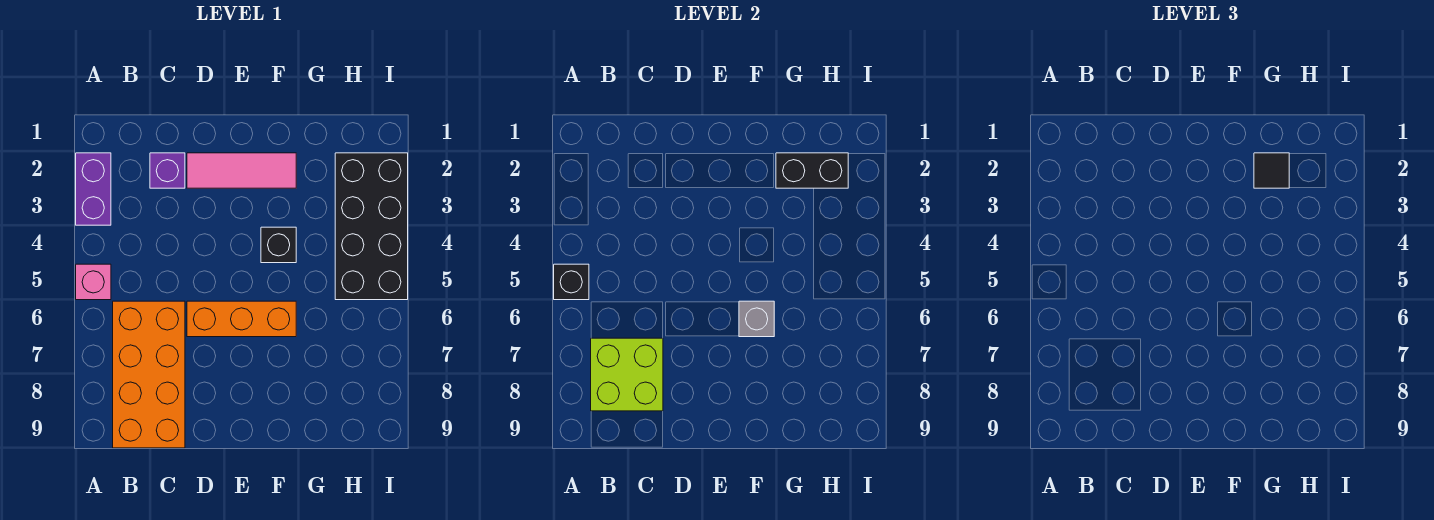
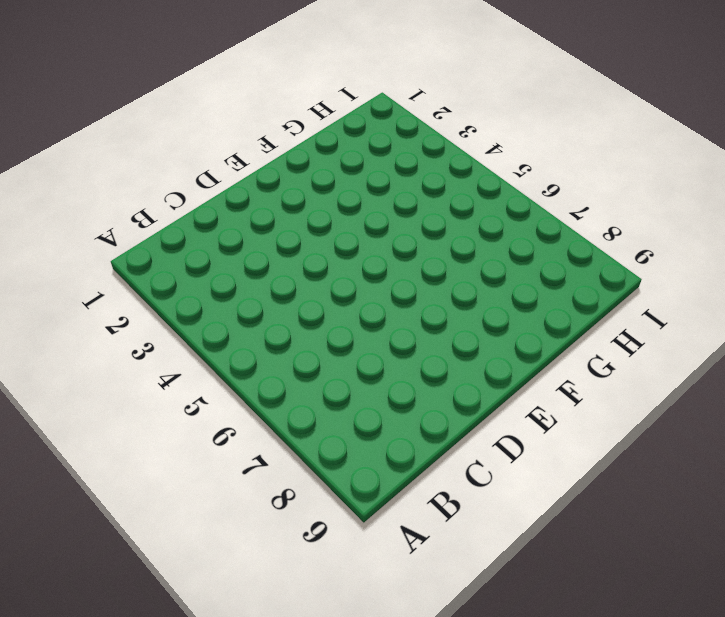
none -> purple 1x2 brick [76,153,111,225]
none -> pink 1x1 brick [76,264,111,300]
none -> orange 2x4 brick [113,301,185,448]

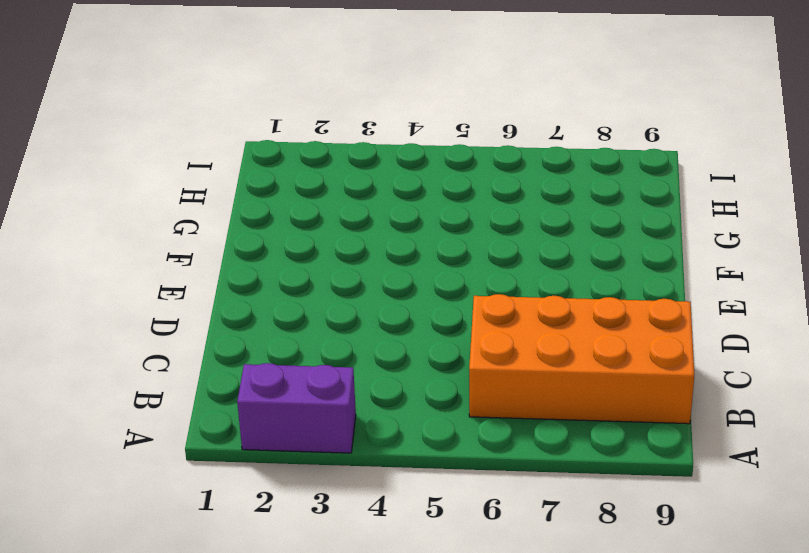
none -> pink 1x1 brick [76,264,111,300]
none -> purple 1x1 brick [150,153,185,188]
none -> pink 1x3 tile [187,153,296,188]

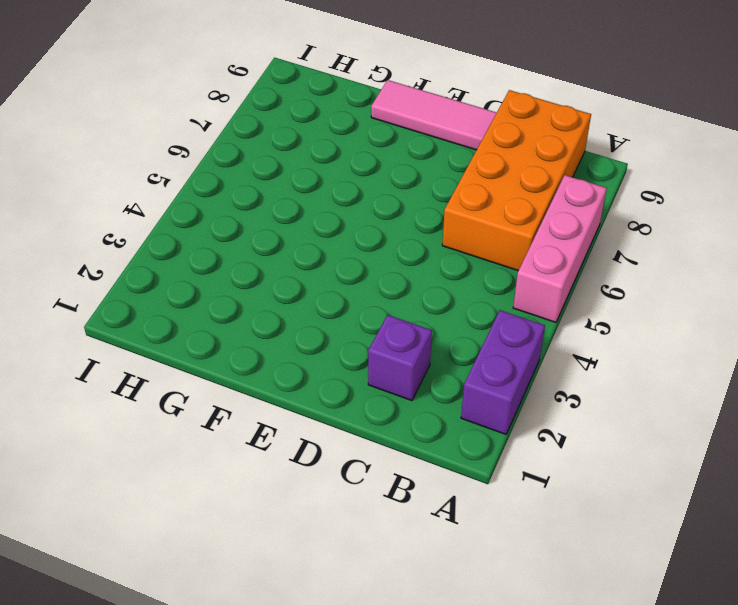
pink 1x3 brick [513,175,607,322] -> pink 1x1 brick [76,264,111,300]
pink 1x3 tile [371,80,497,150] -> pink 1x3 tile moved to [187,153,296,188]
none -> orange 1x3 brick [187,301,296,337]
none -> black 1x1 brick [261,227,296,263]
none -> black 2x4 brick [335,153,408,300]

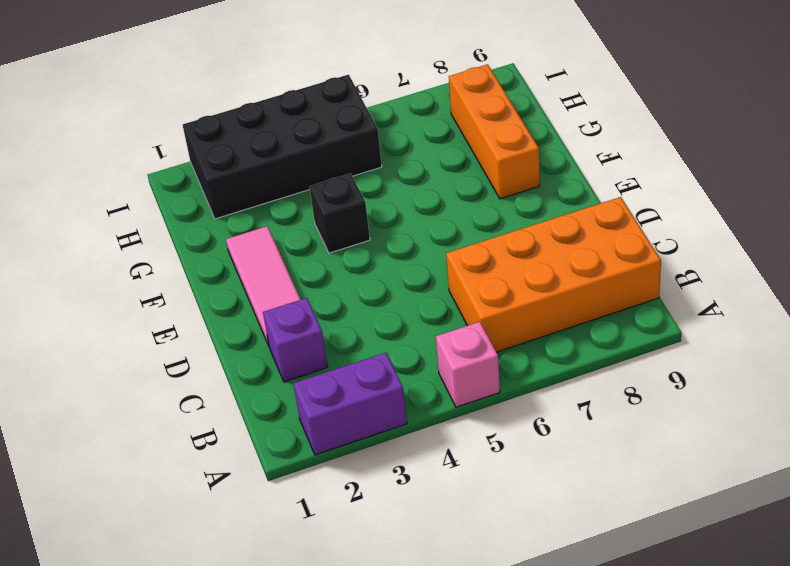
orange 1x3 brick [449,64,540,199] -> orange 1x3 brick moved to [187,301,296,337]
none -> black 1x1 brick [554,264,589,300]
none -> lime 2x2 brick [591,338,663,411]
none -> grey 1x1 brick [739,301,774,337]

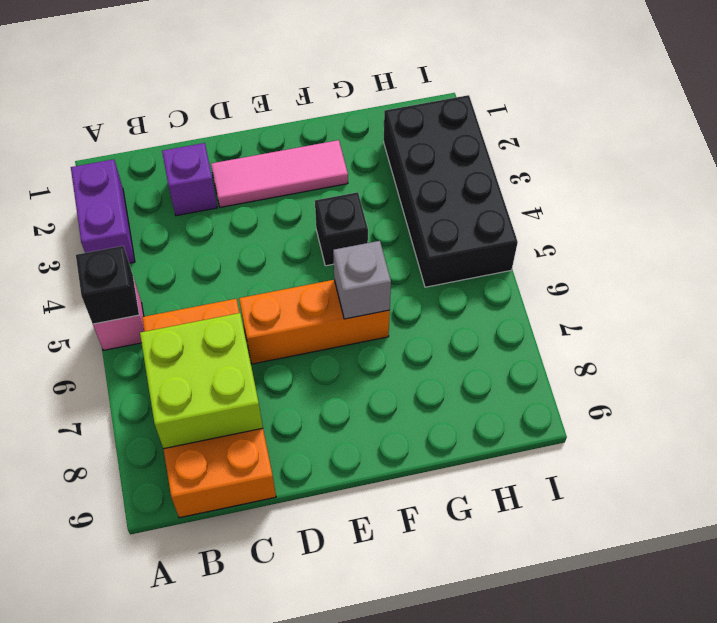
none -> black 1x2 brick [776,153,848,188]
none -> black 1x1 tile [1254,153,1289,188]

